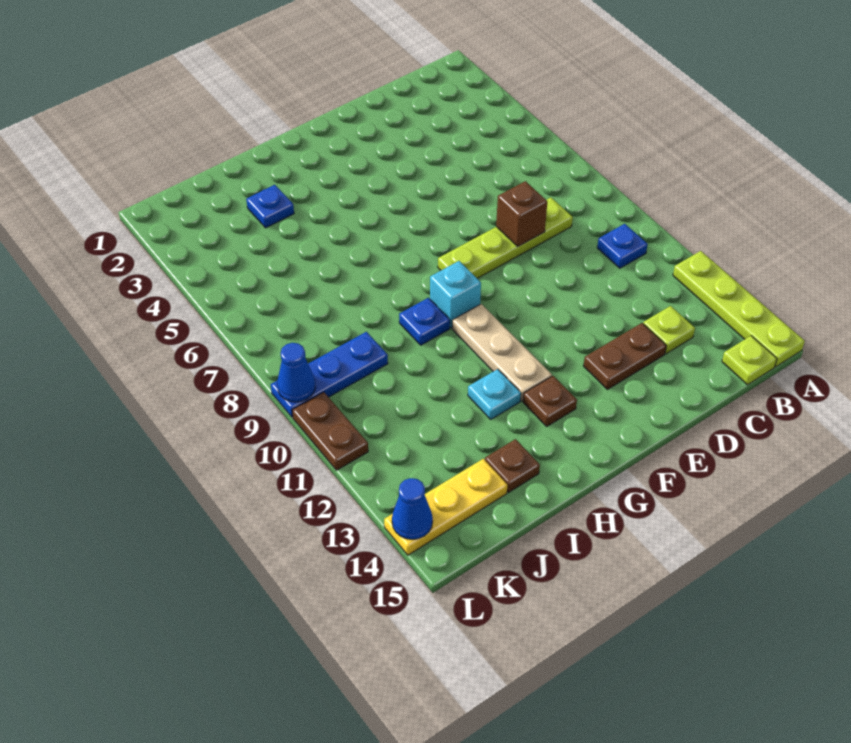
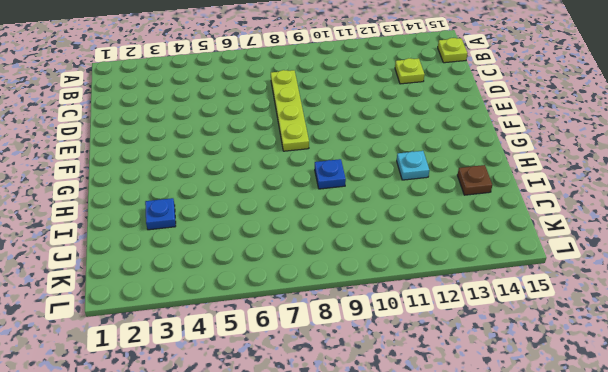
none -> lime 1x4 plate [673,251,805,367]
none -> blue 1x1 plate [597,224,648,268]
none -> brown 1x2 plate [584,323,666,389]

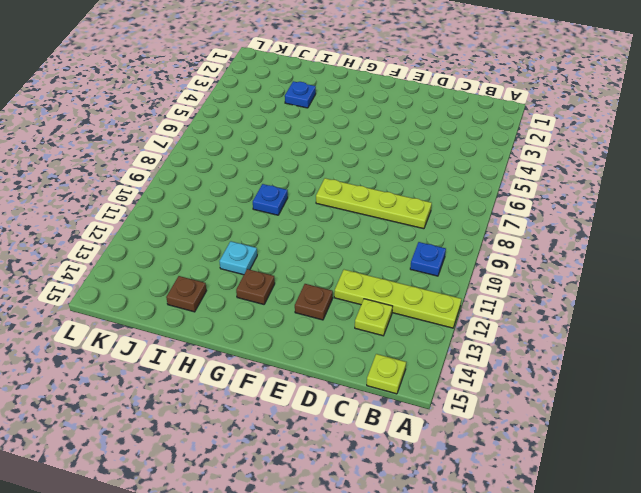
lime 1x4 plate [334,270,461,328] -> lime 1x4 plate turned to [673,251,805,367]
brown 1x1 plate [295,284,333,320] -> brown 1x2 plate [584,323,666,389]
none -> cyan 1x1 brick [430,261,481,328]
none -> tan 1x3 plate [452,304,552,401]
none -> blue 1x3 plate [271,332,388,417]

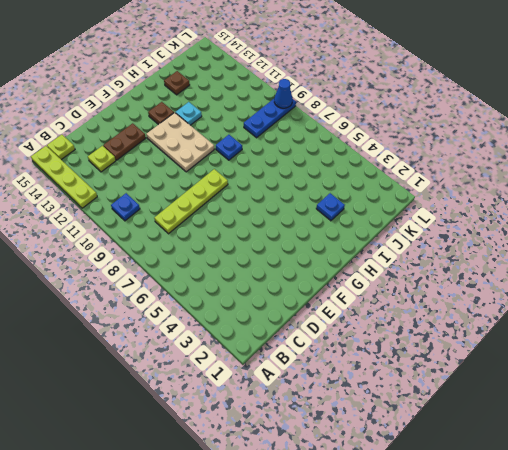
tan 2x3 plate [146,113,214,172] -> tan 1x3 plate [452,304,552,401]
none -> cyan 1x1 brick [430,261,481,328]
none -> yellow 1x3 plate [384,459,507,555]
none -> brown 1x2 plate [292,392,368,470]

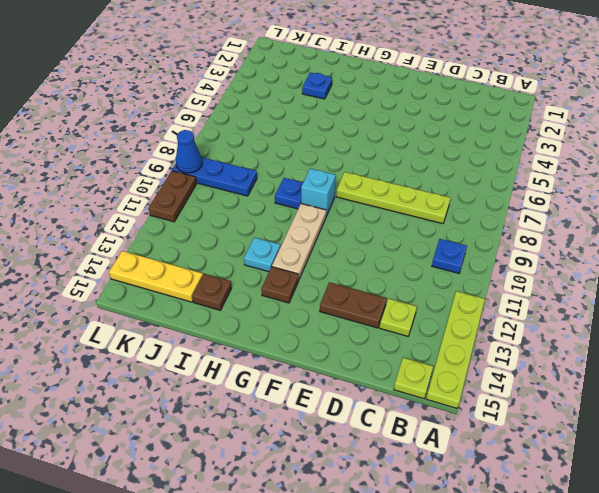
none -> brown 1x1 brick [496,181,547,246]
none -> blue 1x1 cone [392,478,433,539]

